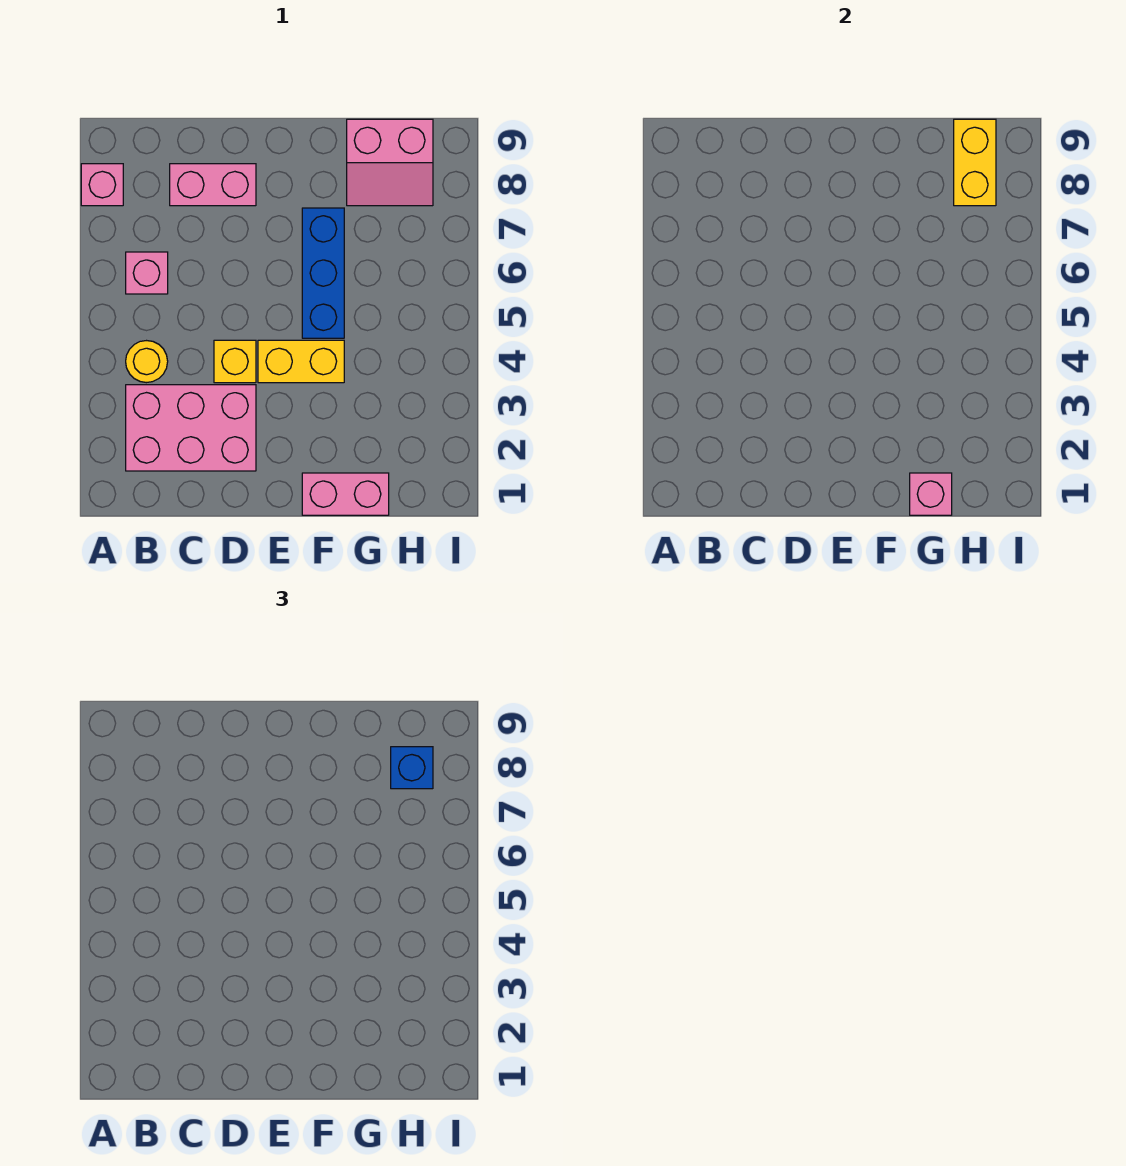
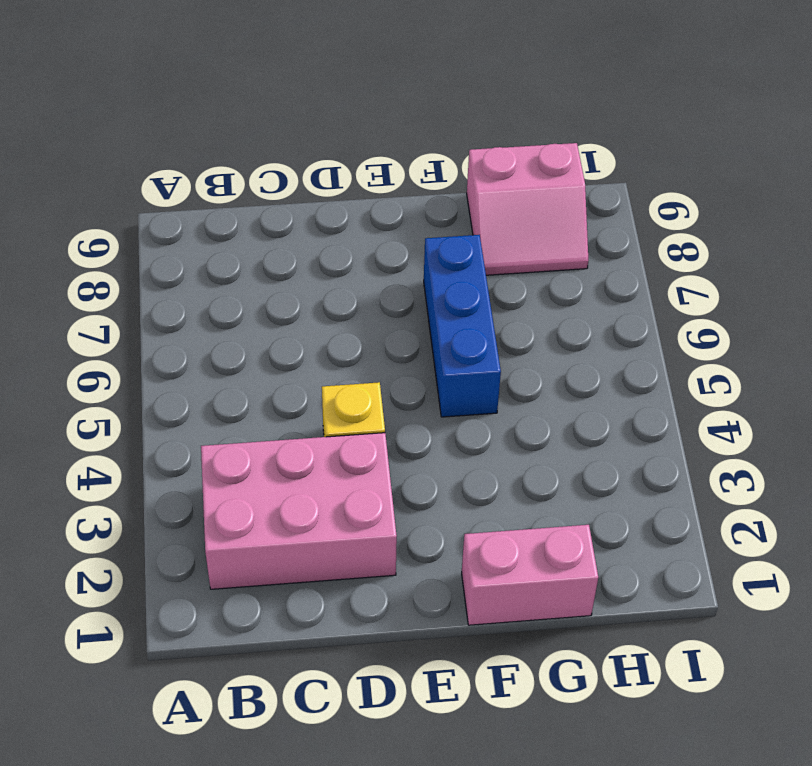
none -> pink 1x1 brick [81,164,123,206]
none -> yellow 1x1 round brick [126,341,168,383]
none -> pink 1x1 brick [126,252,168,294]

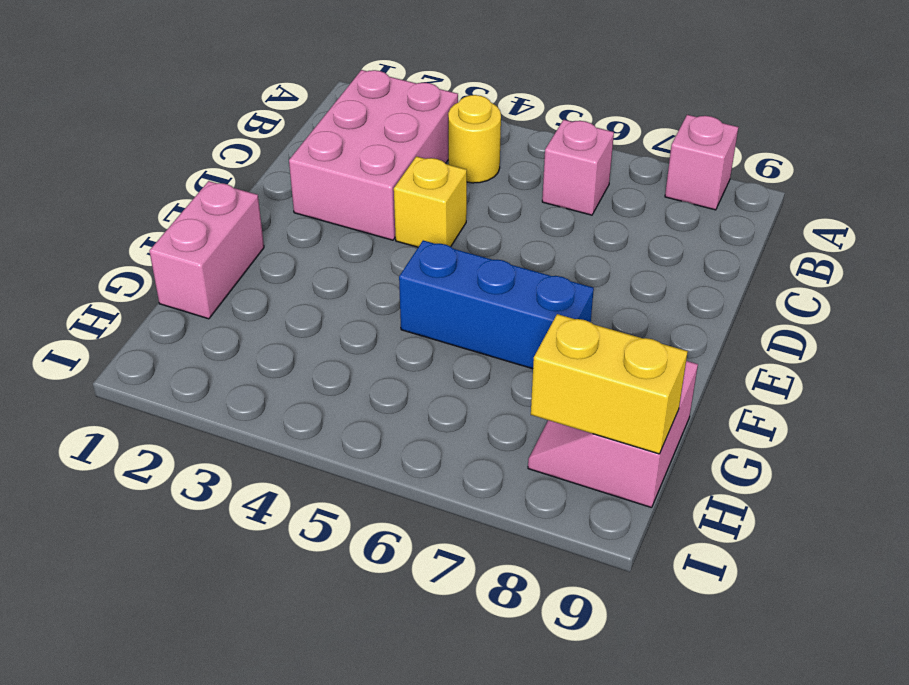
none -> pink 1x2 brick [170,164,256,206]
none -> yellow 1x2 brick [258,340,344,383]
none -> pink 1x1 brick [910,473,952,515]

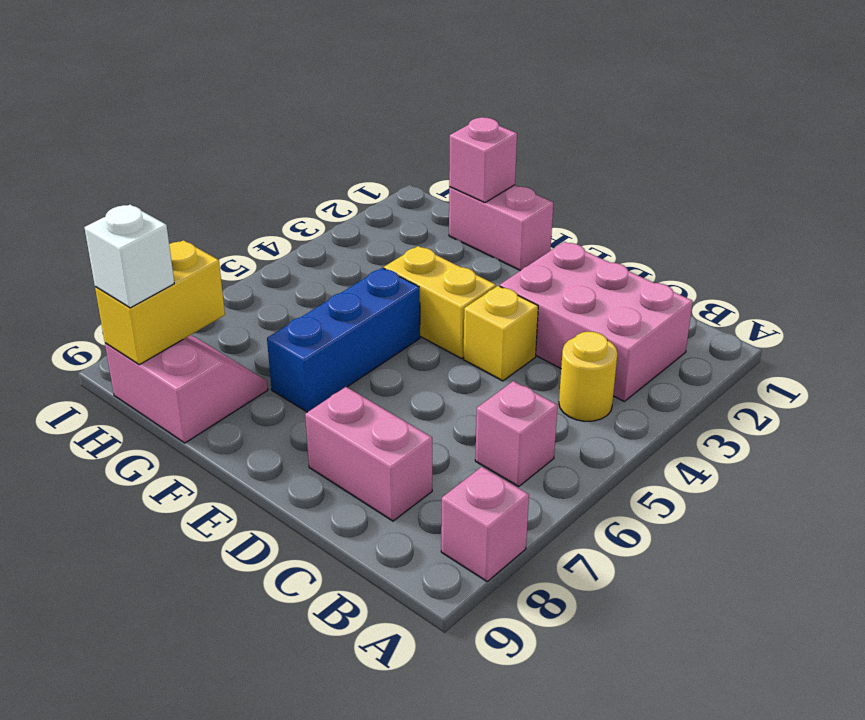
white 1x1 brick [84,205,174,308] -> none
none -> blue 1x1 brick [391,747,433,789]

